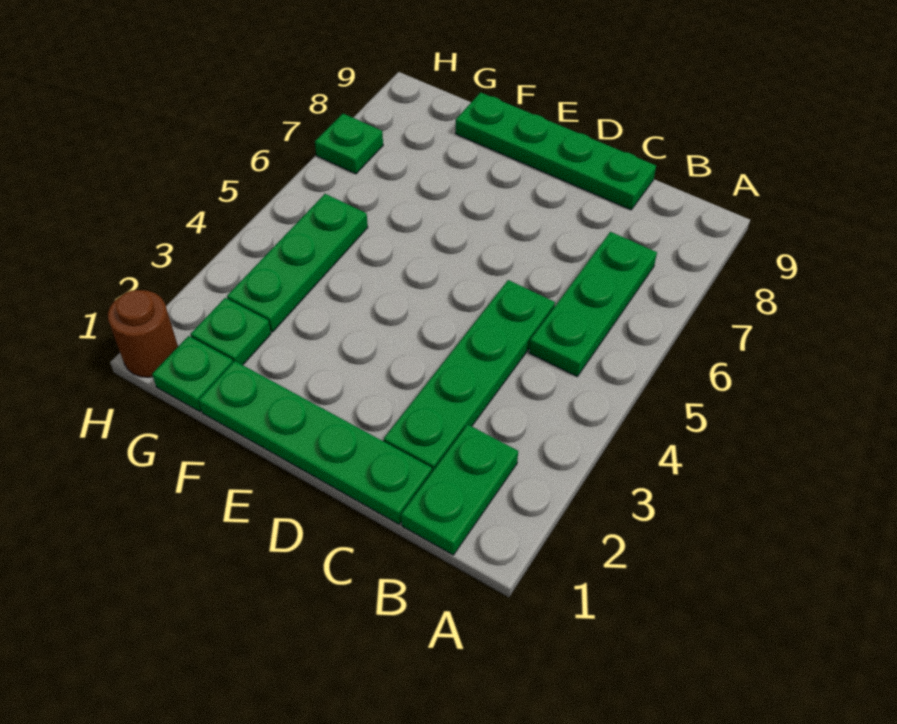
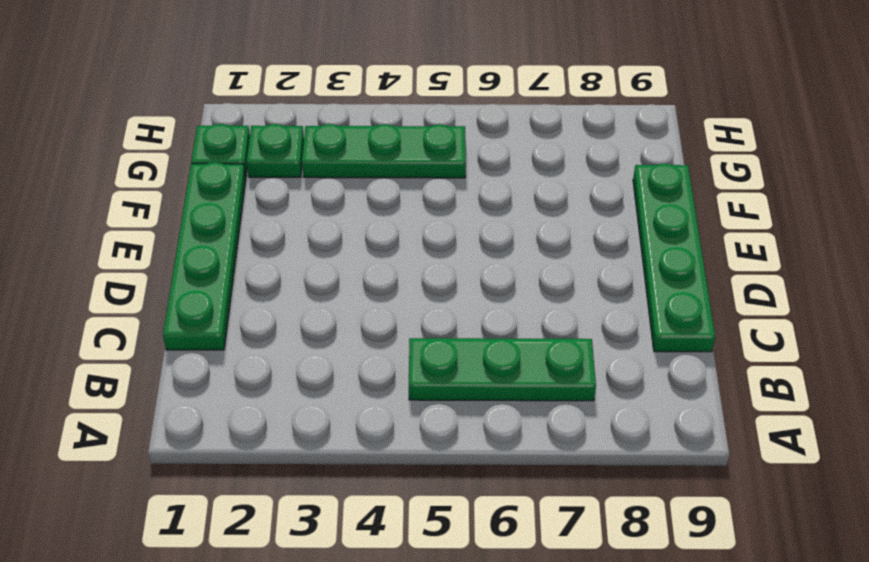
none -> green 1x2 plate [401,424,518,555]
none -> green 1x4 plate [384,280,555,472]

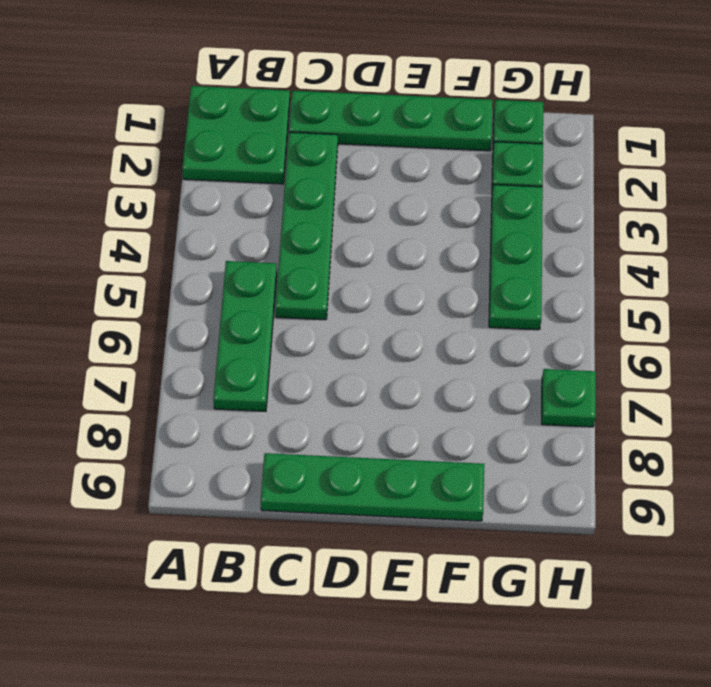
green 2x2 plate [182,86,290,184] -> green 1x2 plate [401,424,518,555]
none -> brown 1x1 round brick [108,290,178,377]

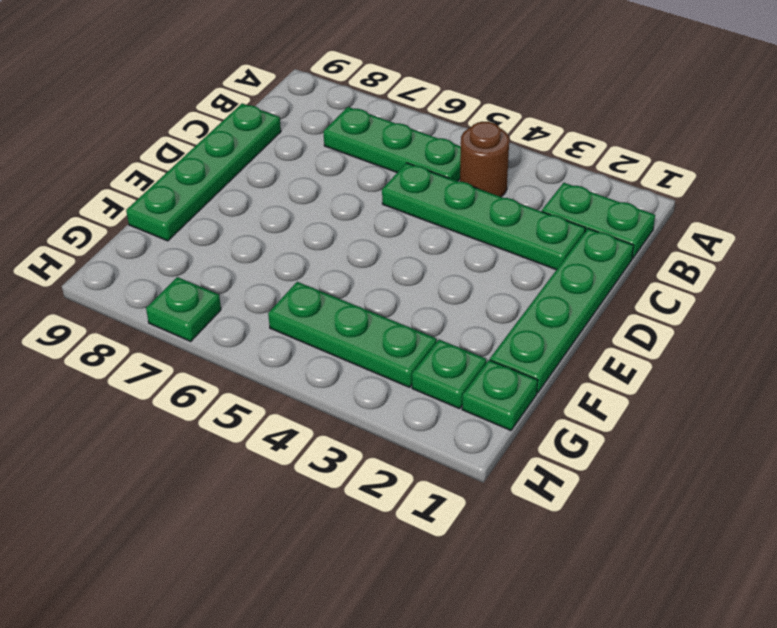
brown 1x1 round brick [460,122,509,197] -> brown 1x1 round brick moved to [108,290,178,377]

